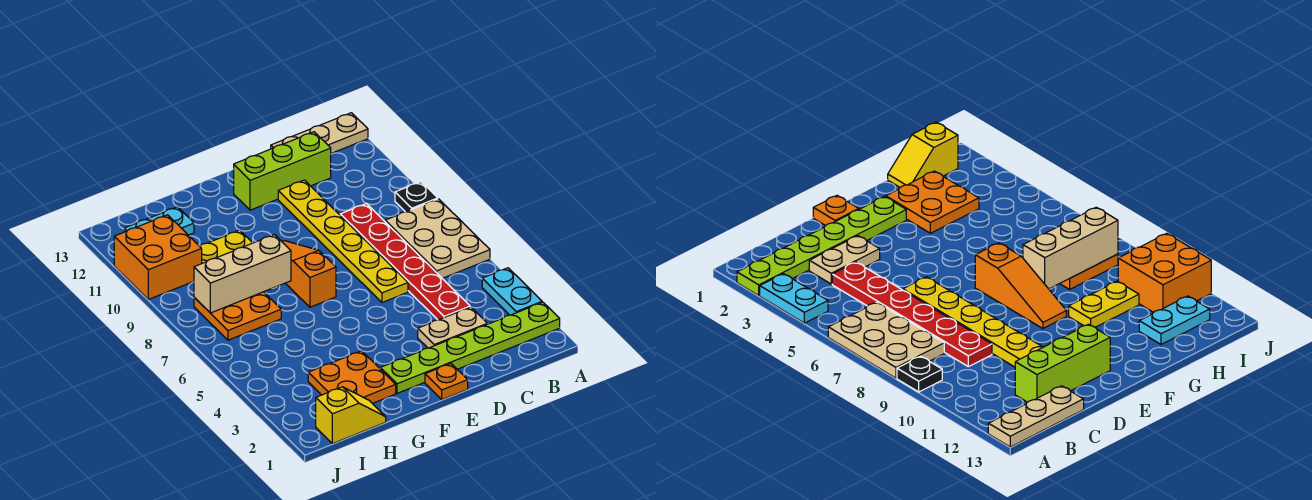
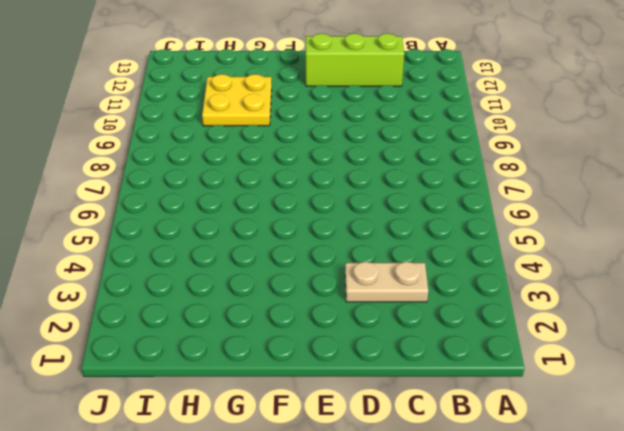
yellow 2x2 plate [202,74,272,126] -> yellow 1x2 plate [200,230,252,263]
none -> lime 1x6 plate [380,302,560,393]
none -> cyan 1x2 plate [482,268,542,315]
none -> tan 2x3 plate [385,199,490,278]

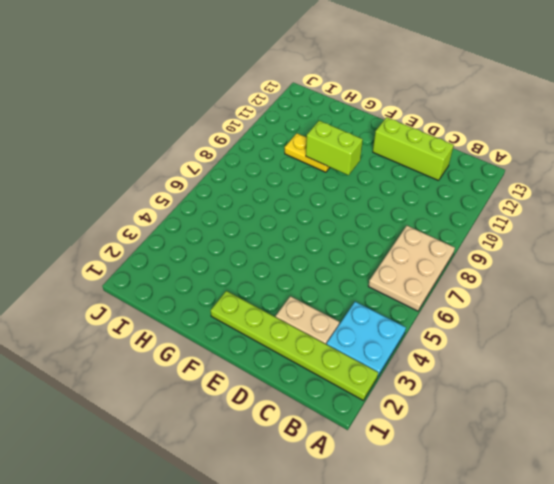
cyan 2x2 plate [327,302,406,376] -> cyan 1x2 plate [482,268,542,315]
lime 1x2 brick [306,121,363,175] -> none
none -> black 1x1 plate [395,182,438,212]
none -> tan 1x3 plate [271,113,368,153]
none -> red 1x6 plate [340,203,470,320]

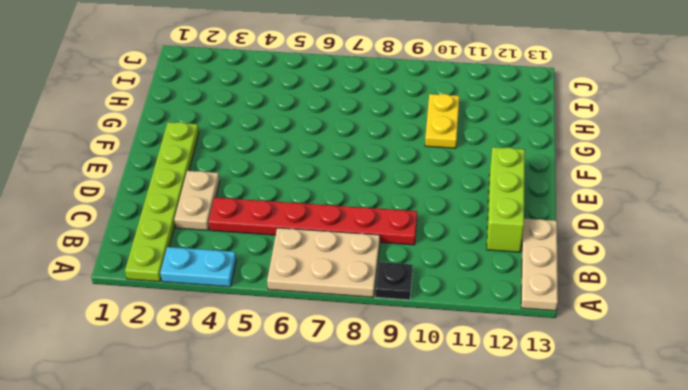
none -> yellow 1x6 plate [278,180,408,303]
none -> orange 1x1 plate [425,364,468,400]
none -> orange 1x3 slope [282,241,336,307]

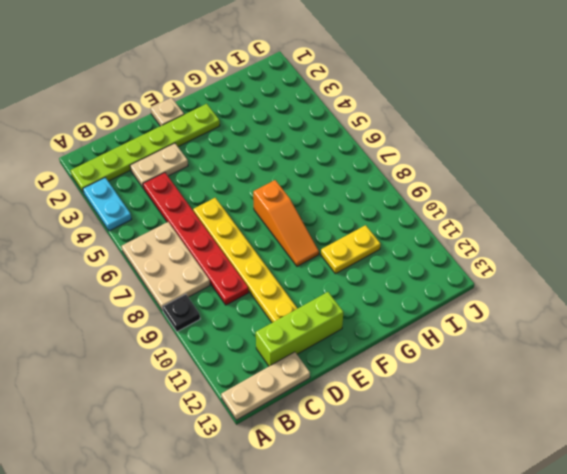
tan 1x1 plate [151,98,184,126] -> orange 1x1 plate [425,364,468,400]
none -> orange 2x2 plate [308,351,396,403]
none -> yellow 1x2 slope [316,387,386,444]
none -> orange 2x2 plate [194,292,281,340]

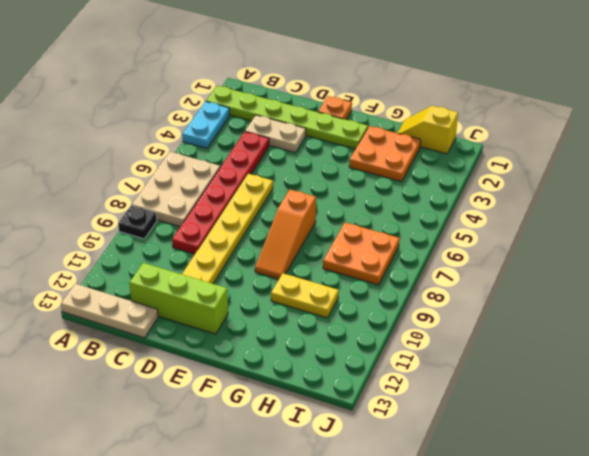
none -> cyan 1x2 plate [124,207,194,235]
none -> orange 2x2 brick [114,215,202,299]
none -> tan 1x3 brick [194,235,291,313]

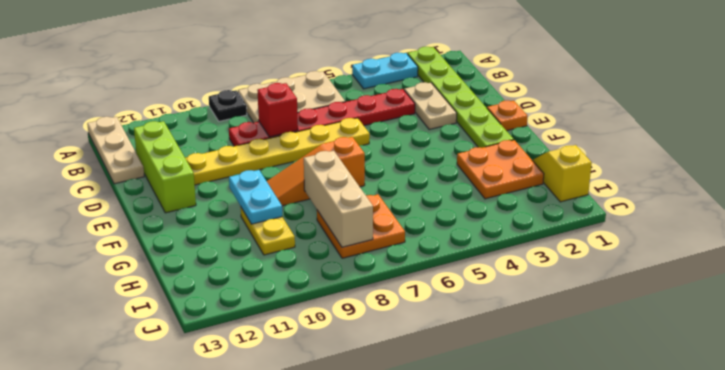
red 1x1 brick [257,83,298,137] -> none
cyan 1x2 plate [229,170,282,224] -> cyan 1x2 plate moved to [124,207,194,235]
none -> orange 2x2 brick [114,215,202,299]

